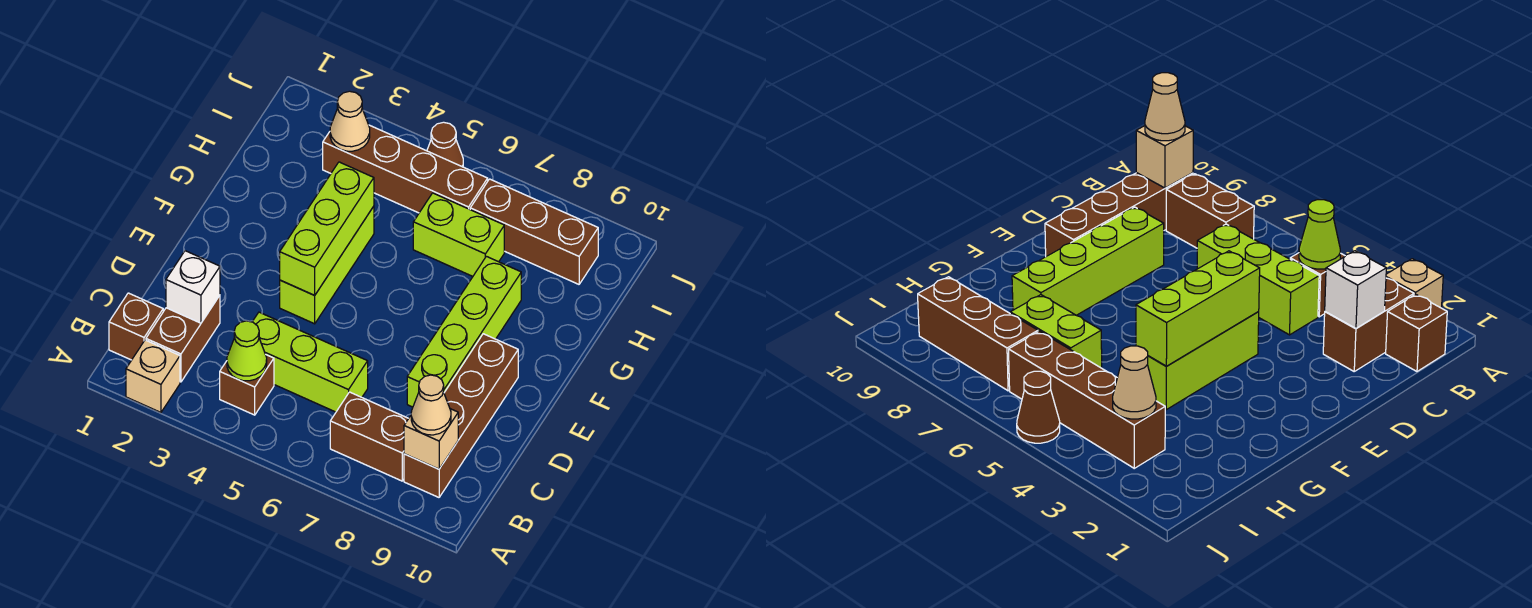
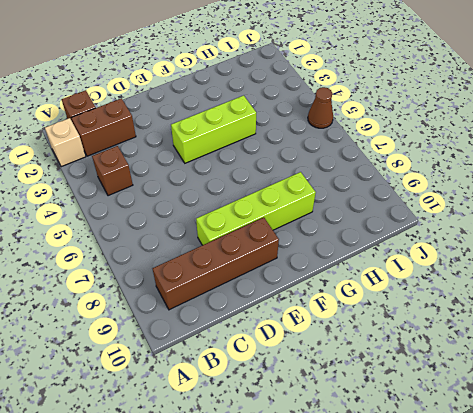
none -> brown 1x2 brick [330,392,409,481]
none -> lime 1x3 brick [252,312,368,412]
none -> lime 1x2 brick [413,193,504,276]

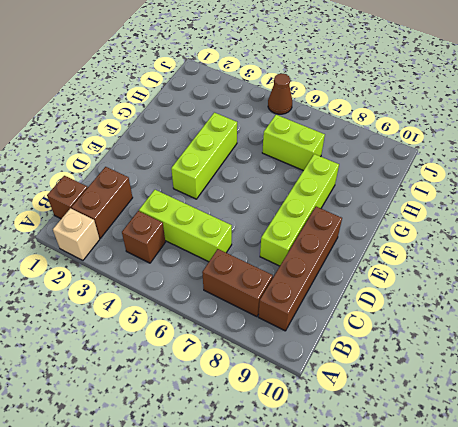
none -> brown 1x4 brick [323,125,488,213]
none -> brown 1x3 brick [470,179,598,284]
none -> lime 1x1 cone [227,321,267,381]

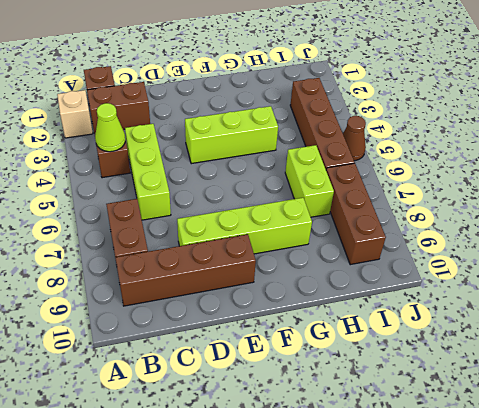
none -> tan 1x1 brick [404,409,458,469]
none -> white 1x1 brick [166,251,220,323]
none -> lime 1x3 brick [280,162,374,295]

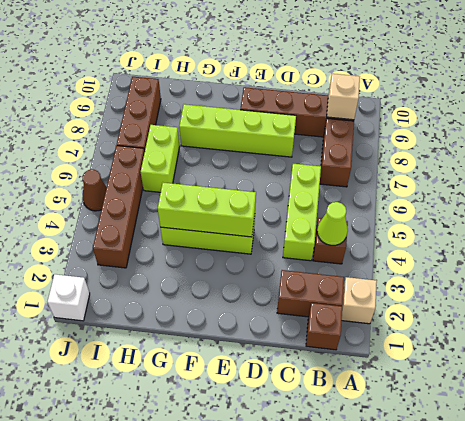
white 1x1 brick [47,274,90,321] -> white 1x1 brick moved to [166,251,220,323]
none -> tan 1x1 cone [330,91,370,151]
none -> tan 1x1 cone [411,375,451,435]

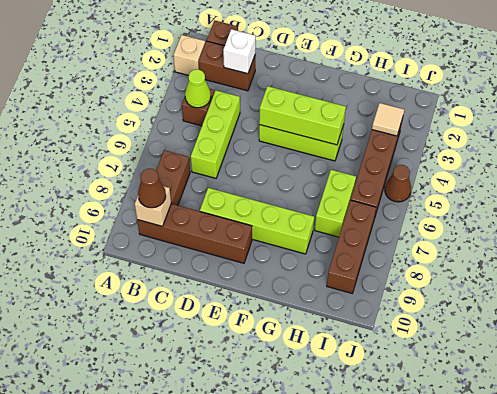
brown 1x1 cone [138,169,166,208] -> tan 1x1 cone [411,375,451,435]
tan 1x1 tile [372,103,404,136] -> tan 1x1 cone [330,91,370,151]

